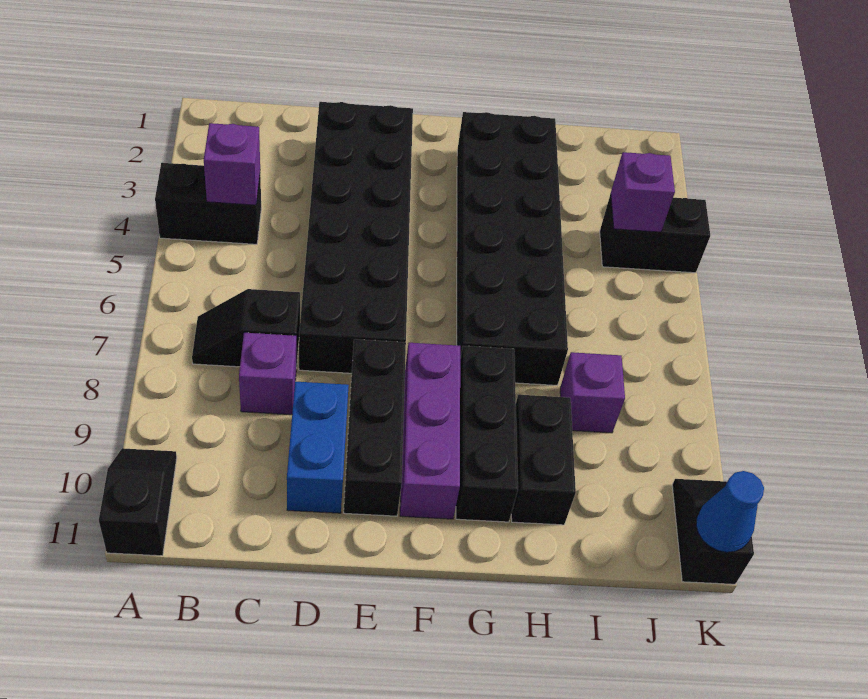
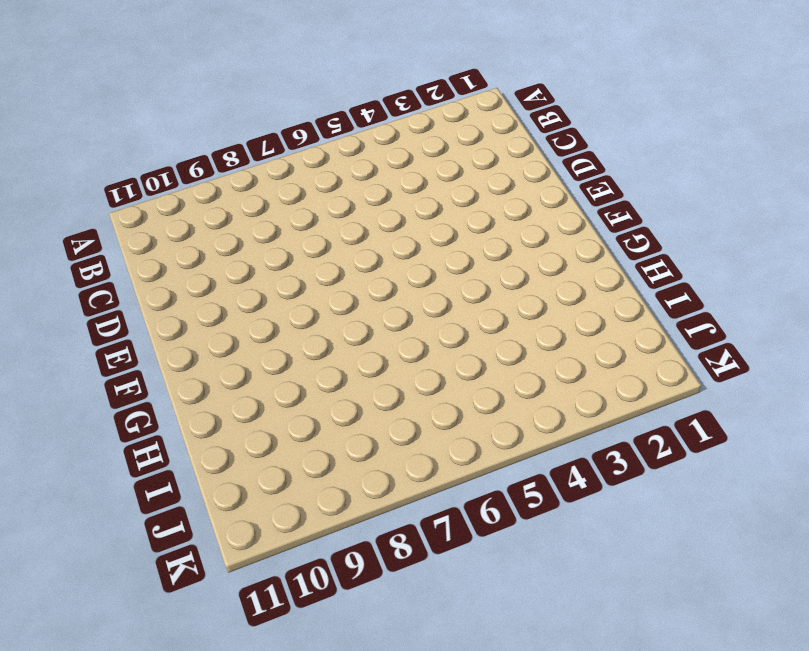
none -> black 1x2 brick [155,163,261,244]
none -> black 1x2 slope [99,448,177,556]
none -> black 1x2 slope [192,289,300,368]

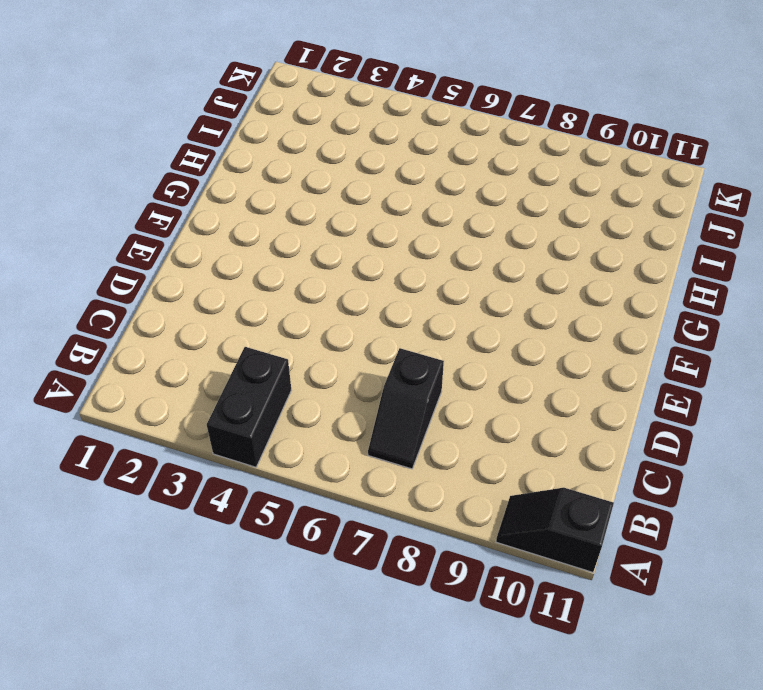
none -> purple 1x1 brick [239,333,296,415]
none -> black 2x6 brick [299,102,413,373]
none -> blue 1x2 brick [287,382,349,513]

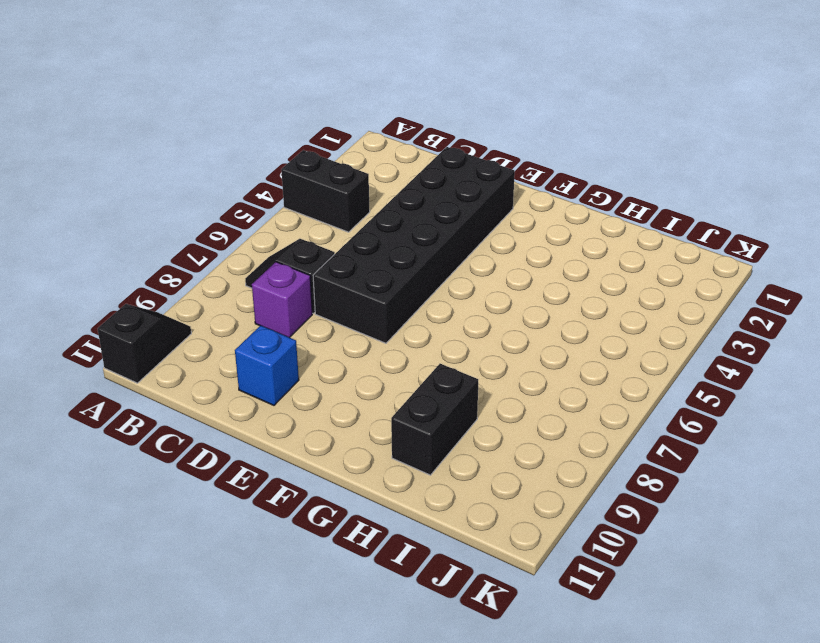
blue 1x1 brick [235,325,299,405] -> blue 1x2 brick [287,382,349,513]
none -> black 1x3 brick [344,339,406,516]
none -> purple 1x3 brick [400,343,460,519]
none -> black 2x6 brick [457,112,568,385]

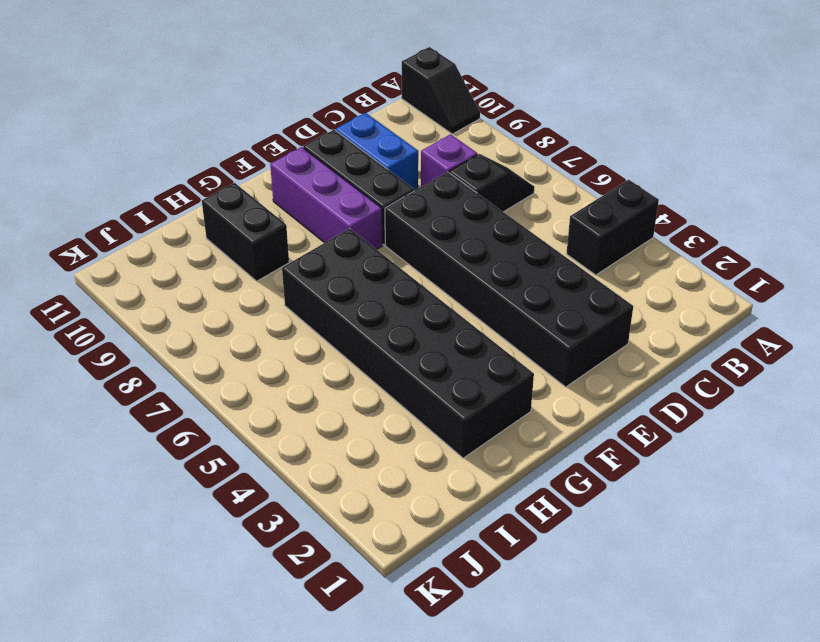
none -> black 1x3 brick [456,346,518,522]
none -> purple 1x1 brick [560,352,625,433]
none -> black 1x2 brick [600,194,710,273]

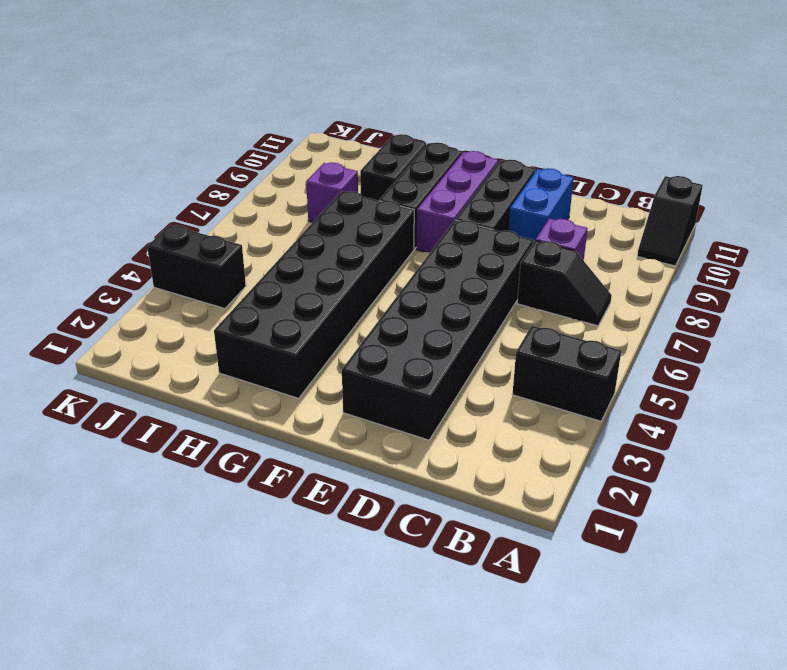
none -> black 1x2 slope [672,479,754,584]
none -> purple 1x1 brick [204,123,260,205]
none -> purple 1x1 brick [611,152,675,232]

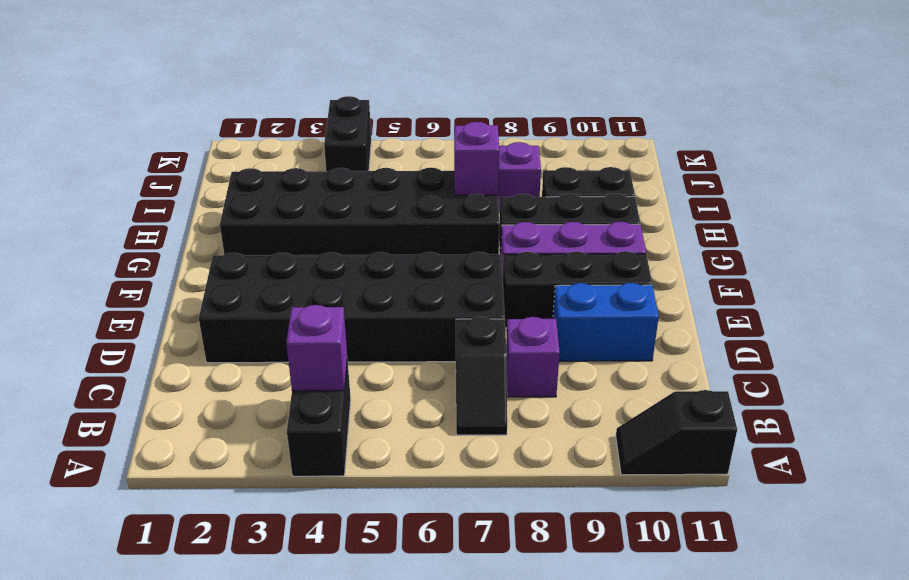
purple 1x1 brick [454,122,499,195] -> purple 1x1 brick moved to [611,152,675,232]
none -> black 1x2 slope [672,479,754,584]
none -> blue 1x1 cone [696,471,764,552]

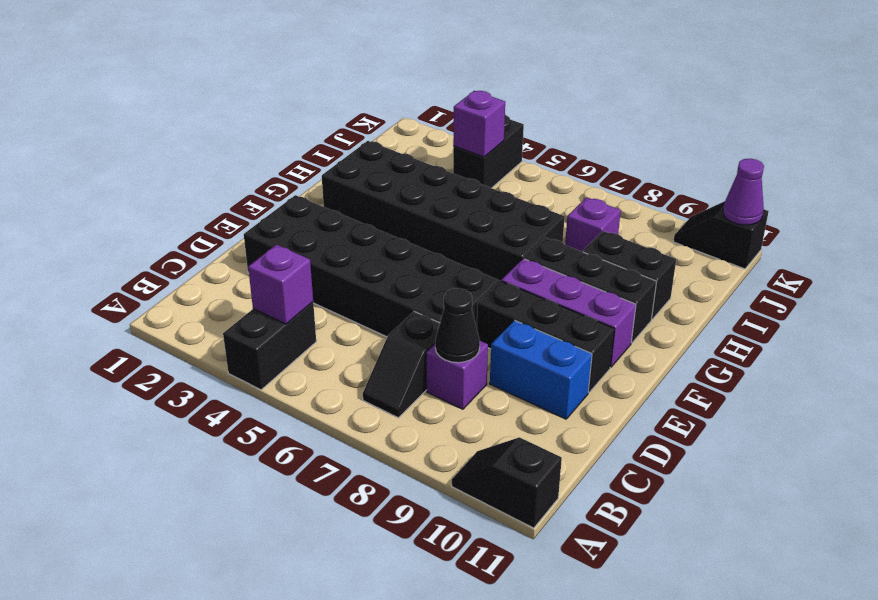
black 1x1 cone [435,288,480,363] -> none
purple 1x1 cone [723,159,764,225] -> blue 1x1 cone [696,471,764,552]

